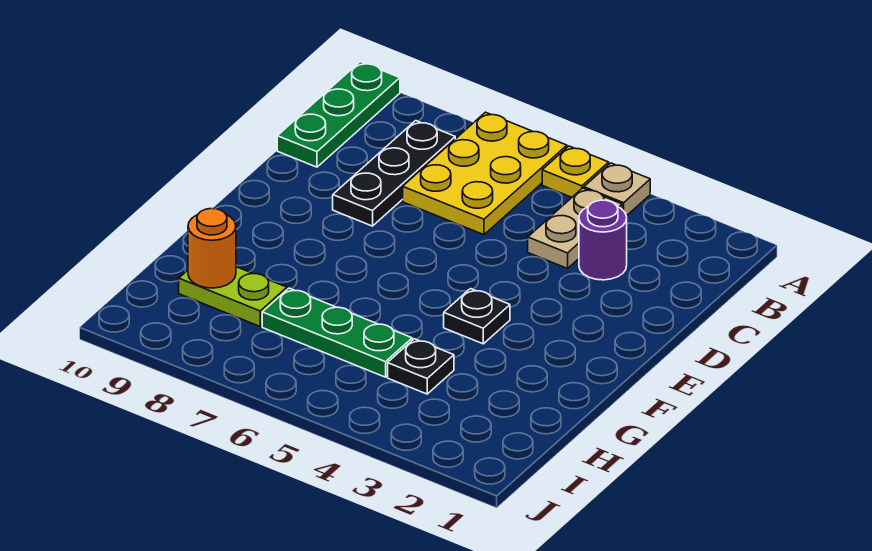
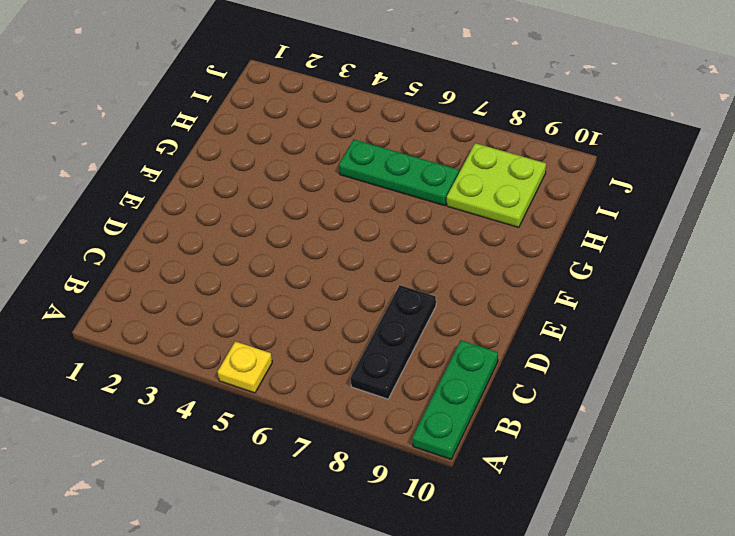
lime 2x2 plate [447,143,546,228] -> lime 1x2 plate [179,267,287,326]
none -> tan 1x1 plate [584,163,650,216]
none -> yellow 2x3 plate [403,112,567,235]
none -> tan 1x2 plate [528,188,622,269]

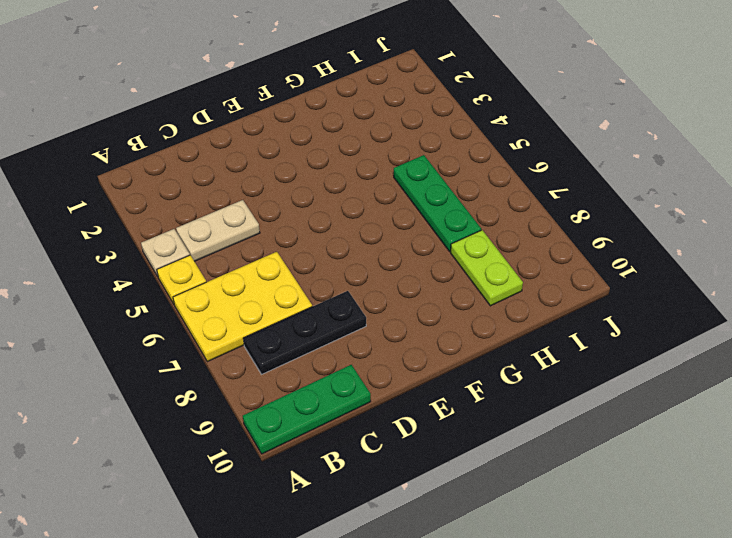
none -> purple 1x1 round brick [579,200,627,280]
none -> black 1x1 plate [444,289,510,344]
none -> black 1x1 plate [388,339,454,394]

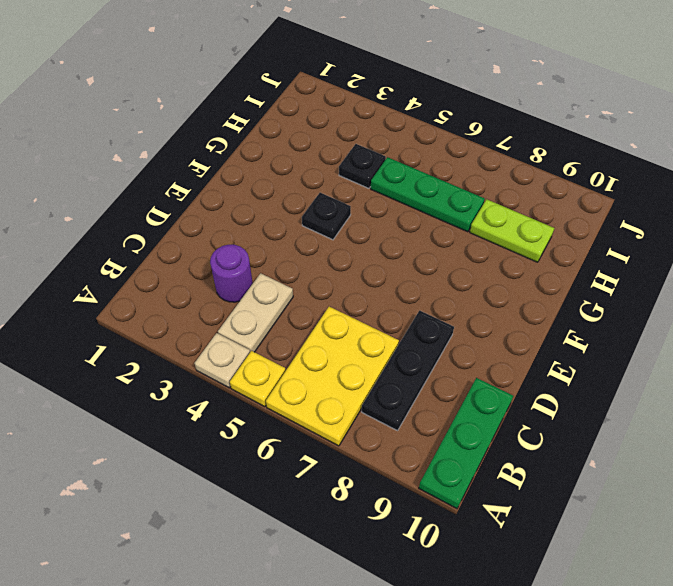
none -> orange 1x1 round brick [188,209,236,288]

